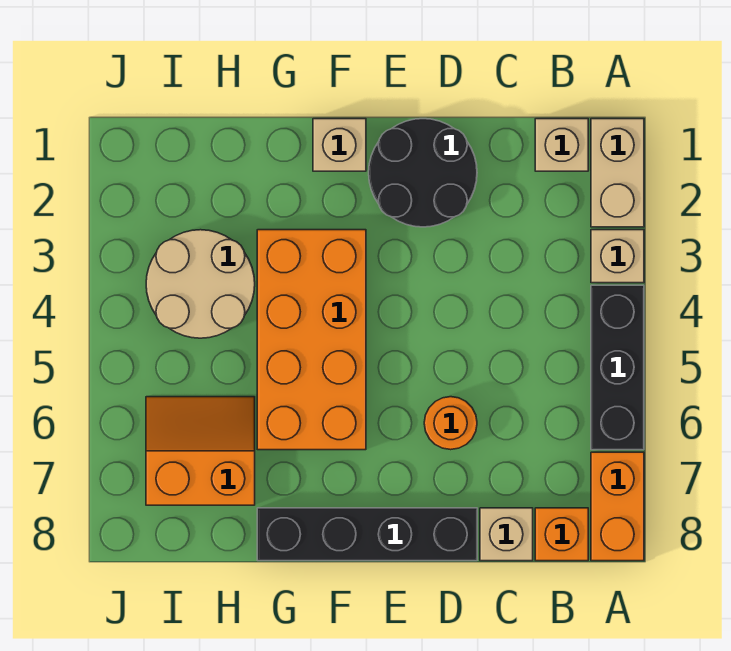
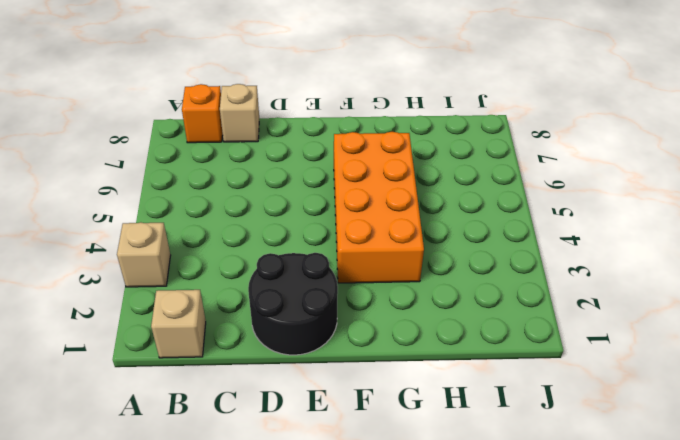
none -> tan 1x2 brick [591,119,644,227]
none -> black 1x3 brick [591,285,644,450]
none -> orange 1x2 brick [591,452,644,561]

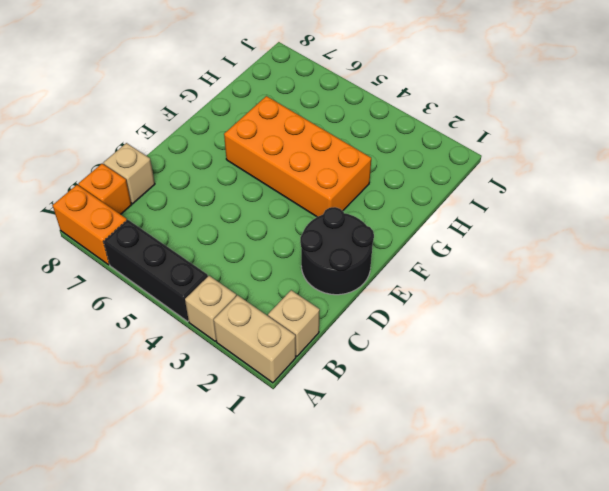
none -> orange 1x1 round brick [424,397,477,450]
none -> black 1x4 brick [257,508,477,561]
none -> tan 1x1 brick [313,119,366,171]

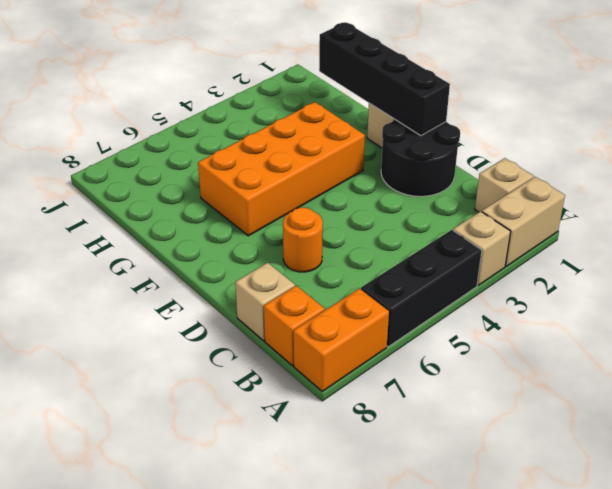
black 1x4 brick [319,22,450,136] -> black 1x4 brick moved to [257,508,477,561]
none -> tan 2x2 round brick [146,230,255,338]
none -> orange 2x2 slope [146,397,255,505]

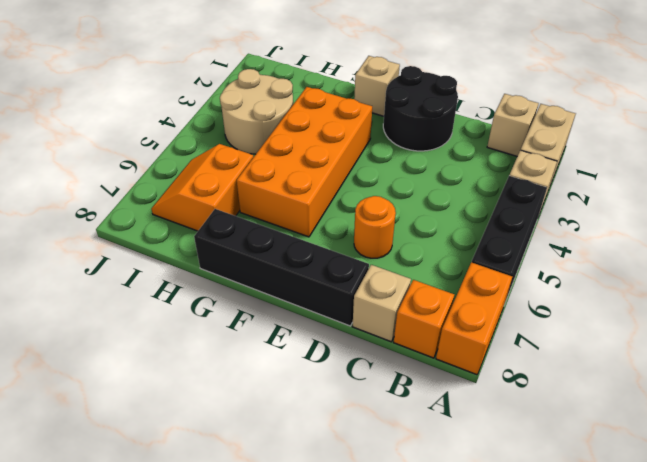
orange 2x2 slope [151,144,253,231] -> orange 2x2 slope turned to [146,397,255,505]

